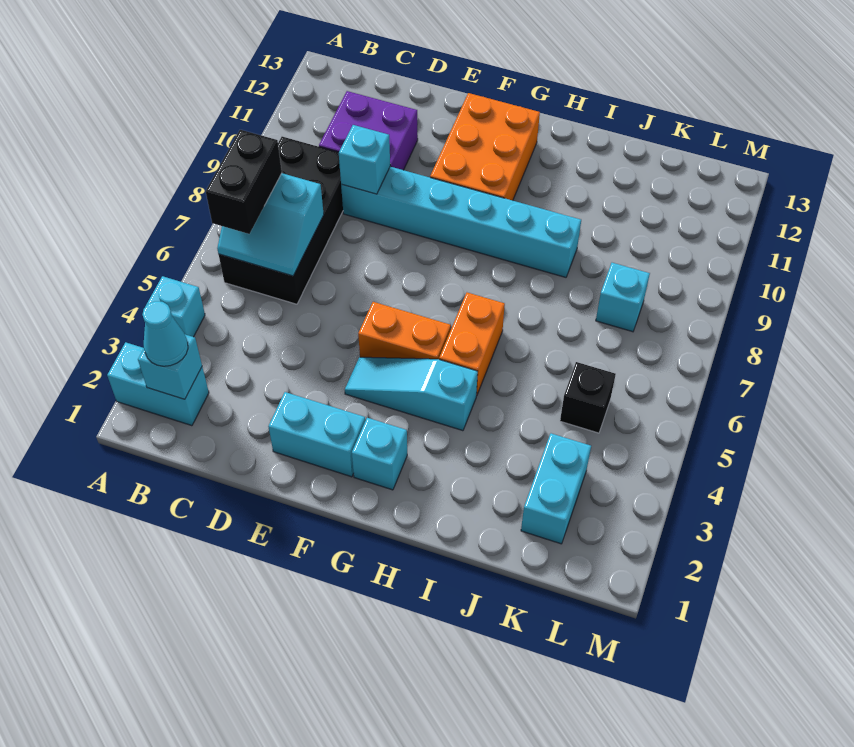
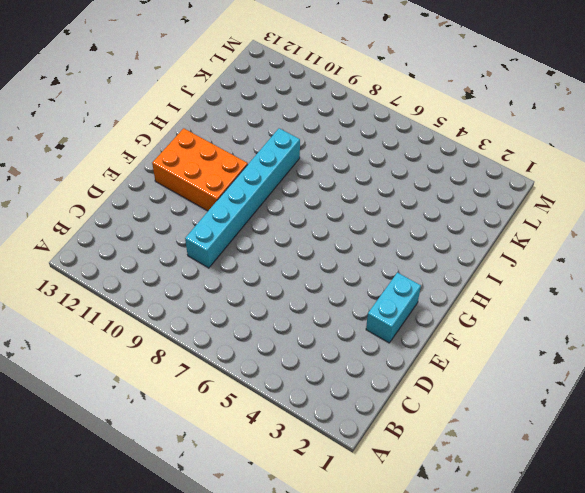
none -> cyan 1x2 brick [107,342,209,426]
none -> cyan 1x1 brick [145,276,205,337]
none -> black 2x4 brick [219,137,343,304]

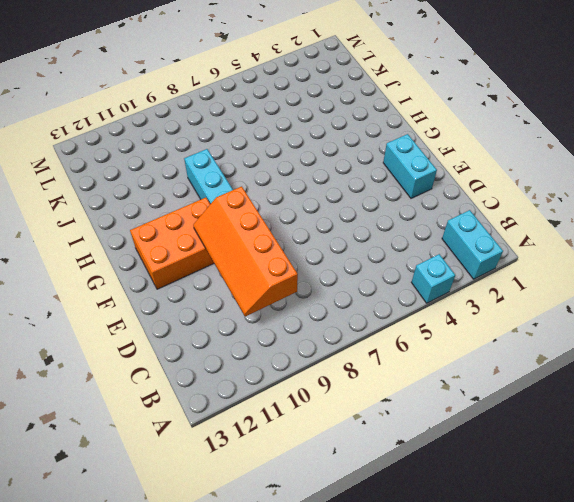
orange 2x4 slope [193,186,298,317] -> cyan 1x1 brick [339,125,390,194]
none -> black 2x4 brick [219,137,343,304]
none -> purple 2x2 brick [319,91,418,170]
none -> cyan 1x3 slope [345,357,478,431]

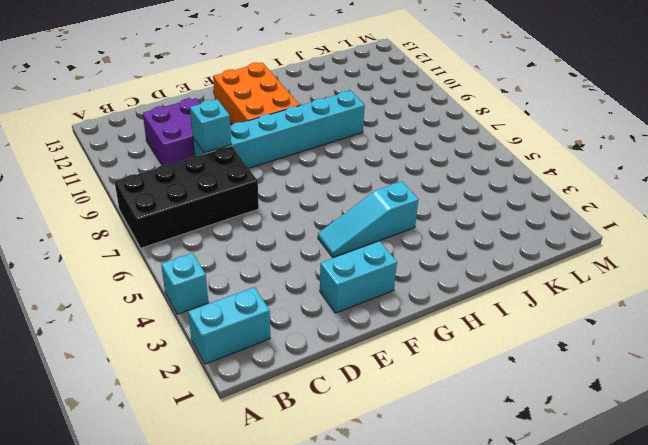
black 2x4 brick [115,146,259,248] -> black 2x4 brick turned to [219,137,343,304]
none -> orange 1x2 brick [358,302,451,359]
none -> cyan 1x1 brick [352,418,407,490]
none -> orange 1x2 brick [439,293,505,396]

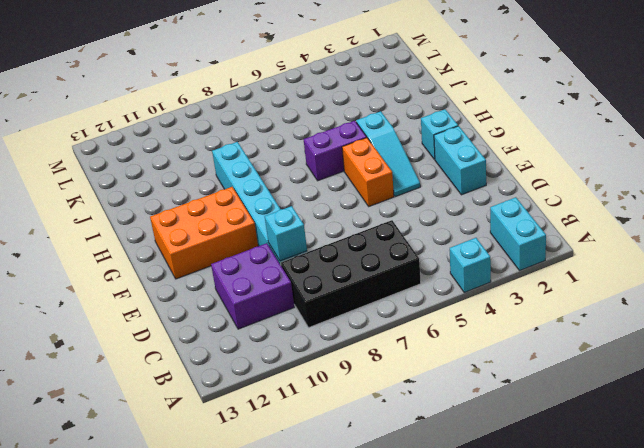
purple 1x2 brick [304,121,367,181] -> orange 1x2 brick [439,293,505,396]
none -> cyan 1x2 brick [521,433,591,544]
none -> black 1x1 brick [560,362,616,433]
none -> cyan 1x1 brick [596,263,650,332]

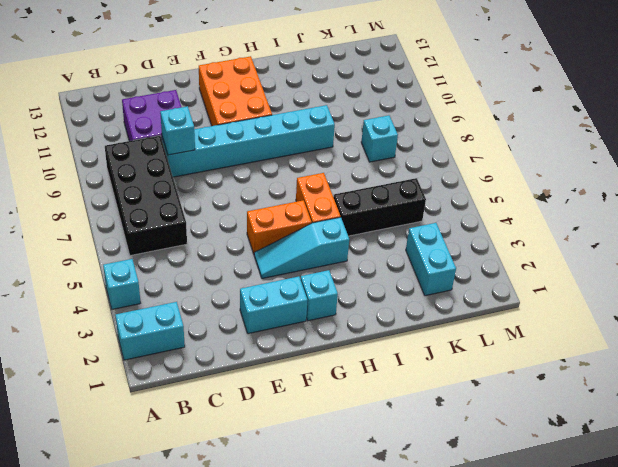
black 1x3 brick [333,178,426,236] -> black 1x1 brick [560,362,616,433]
none -> cyan 1x1 brick [138,335,202,399]
none -> cyan 2x2 slope [217,173,324,276]
none -> cyan 1x1 cone [142,301,188,366]

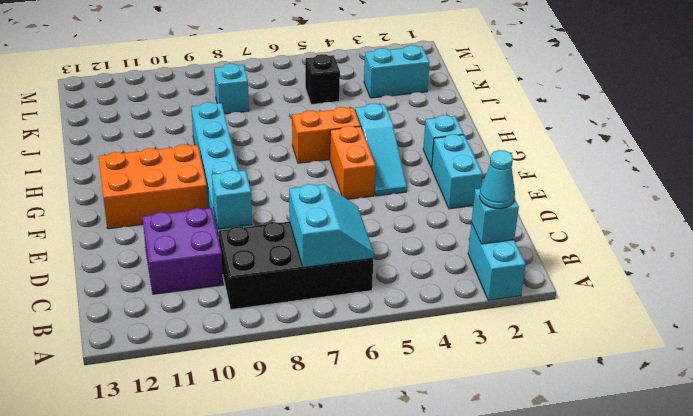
none -> cyan 1x1 brick [145,276,205,337]
none -> black 1x2 brick [206,130,282,234]

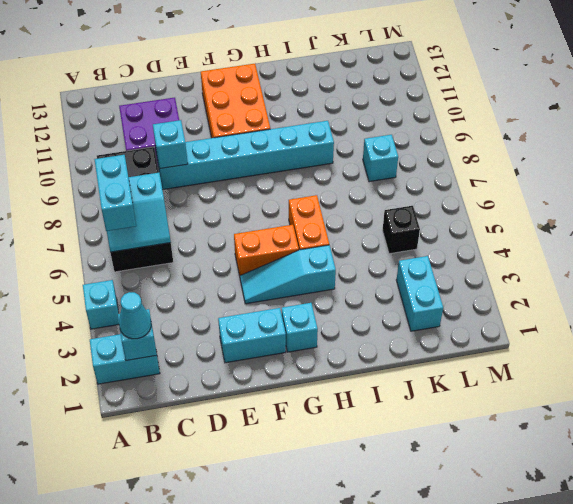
cyan 1x2 brick [94,155,136,231] -> black 1x2 brick [206,130,282,234]

